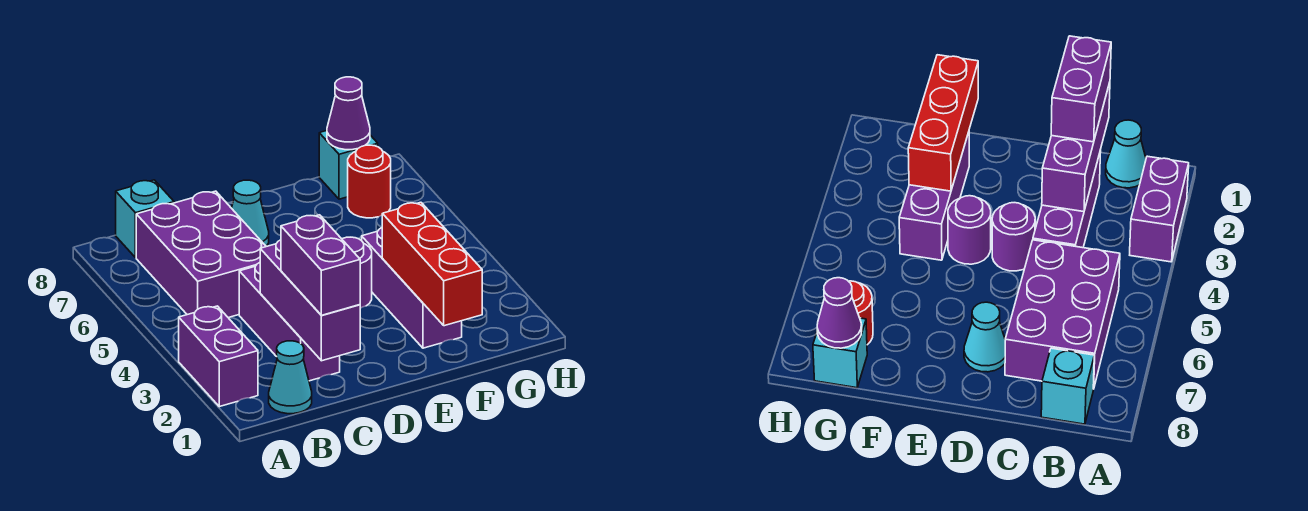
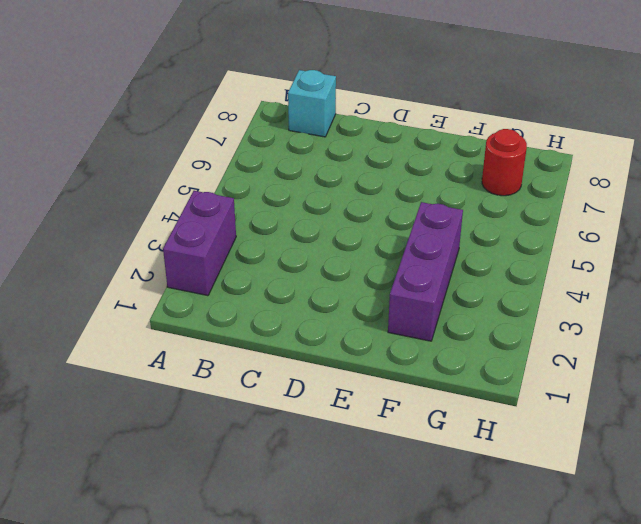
none -> cyan 1x1 cone [269,341,312,414]
none -> purple 2x3 brick [136,191,266,318]
none -> purple 1x3 brick [239,263,340,381]

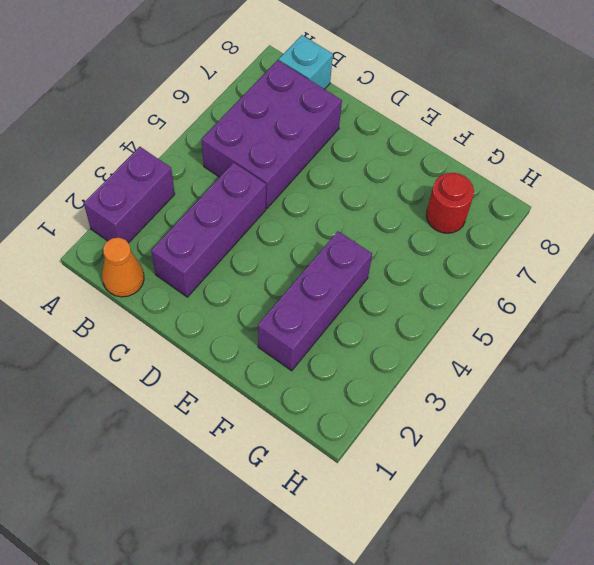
orange 1x1 cone [102,238,144,297] -> cyan 1x1 cone [269,341,312,414]
none -> purple 1x1 round brick [992,203,1035,271]
none -> cyan 1x1 cone [232,180,269,246]
none -> purple 1x1 round brick [342,237,372,308]

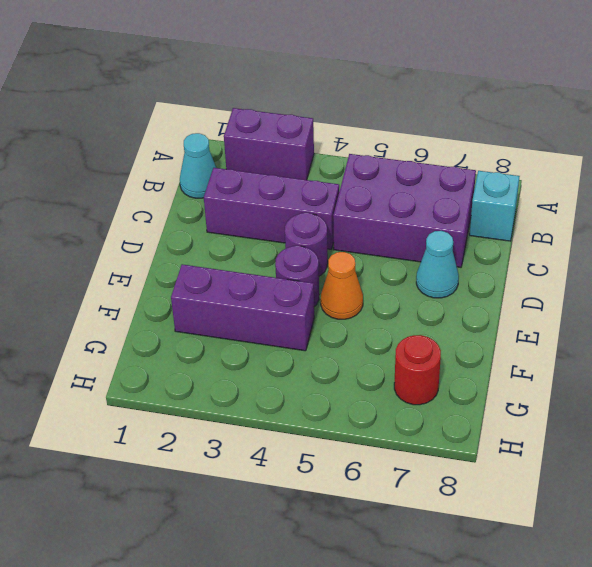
orange 1x1 cone [321,252,363,319] -> none
none -> cyan 1x1 brick [319,131,378,199]
none -> purple 1x3 brick [260,240,360,361]
none -> red 1x3 brick [382,202,482,326]

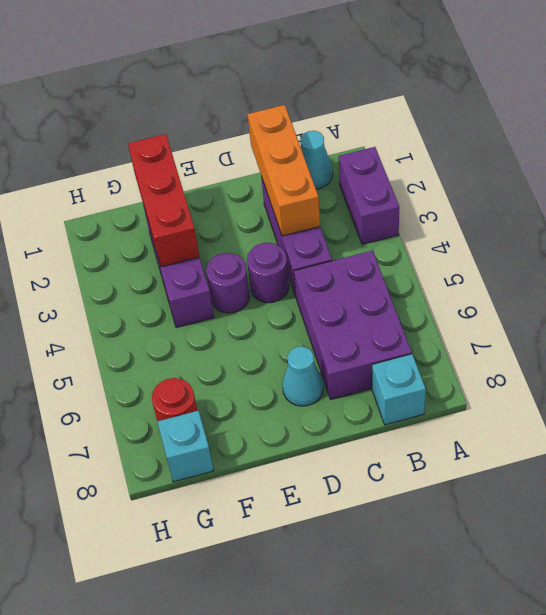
orange 1x3 brick [248,105,320,236] -> purple 1x3 brick [260,240,360,361]
none -> purple 1x1 cone [327,77,370,150]
none -> purple 1x2 brick [281,215,360,315]

